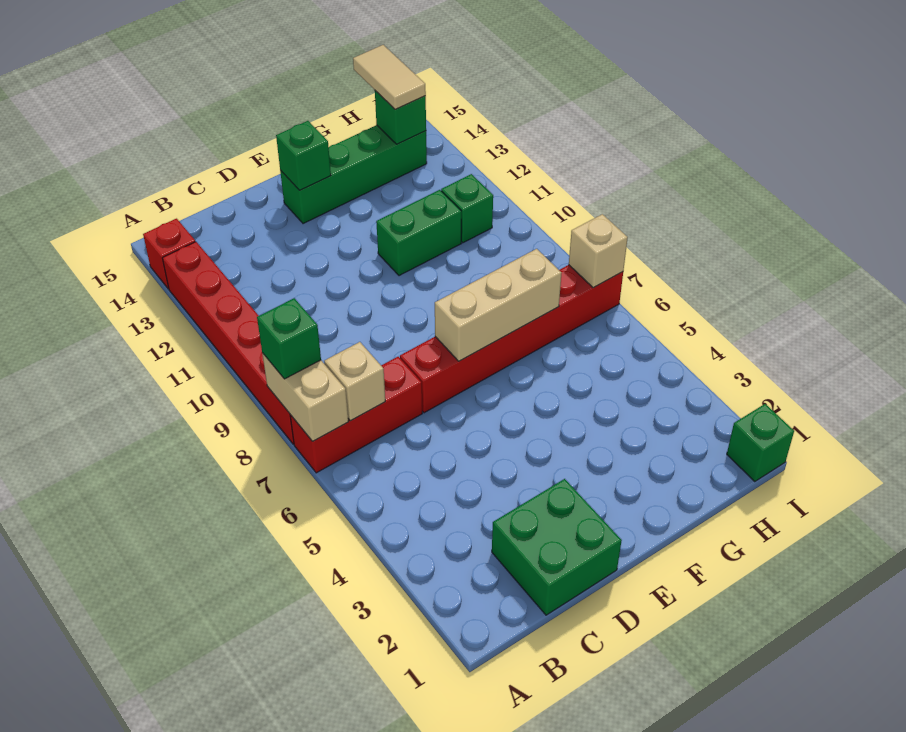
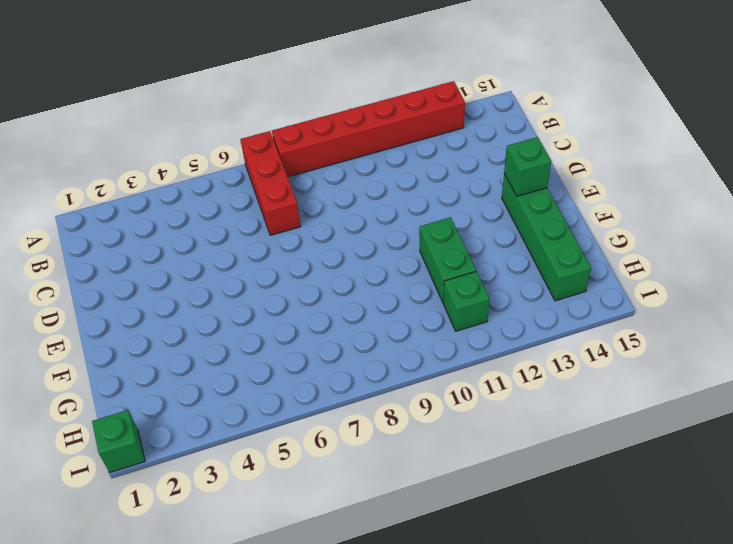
none -> red 1x1 brick [143,219,195,289]
none -> green 2x2 brick [492,479,622,615]
none -> red 1x6 brick [400,265,623,413]

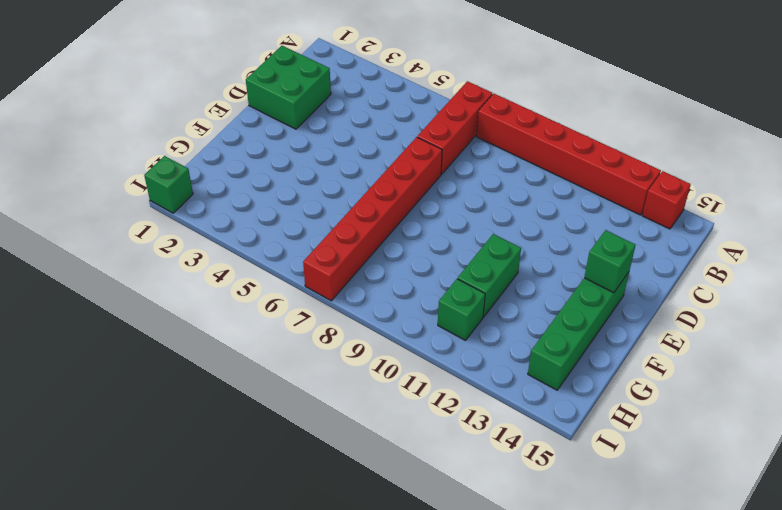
none -> tan 1x2 brick [262,353,348,441]
none -> tan 1x1 brick [324,342,385,421]
none -> tan 1x3 brick [435,249,561,361]

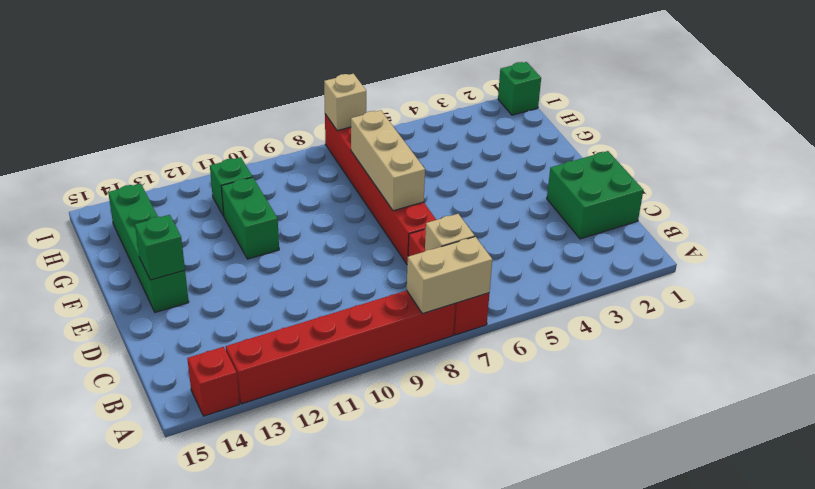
none -> green 1x1 brick [375,91,426,144]
none -> green 1x1 brick [257,298,321,379]
none -> tan 1x2 tile [353,45,426,109]

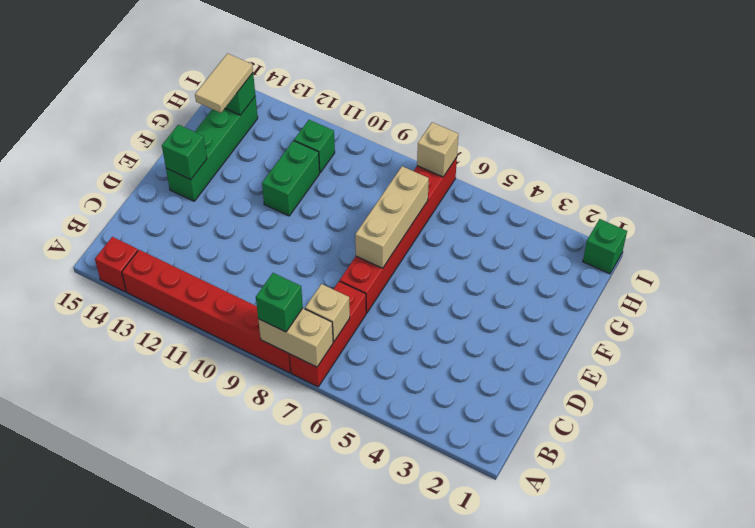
tan 1x2 tile [195,54,253,113] -> tan 1x2 tile turned to [353,45,426,109]
none -> green 2x2 brick [492,479,622,615]

